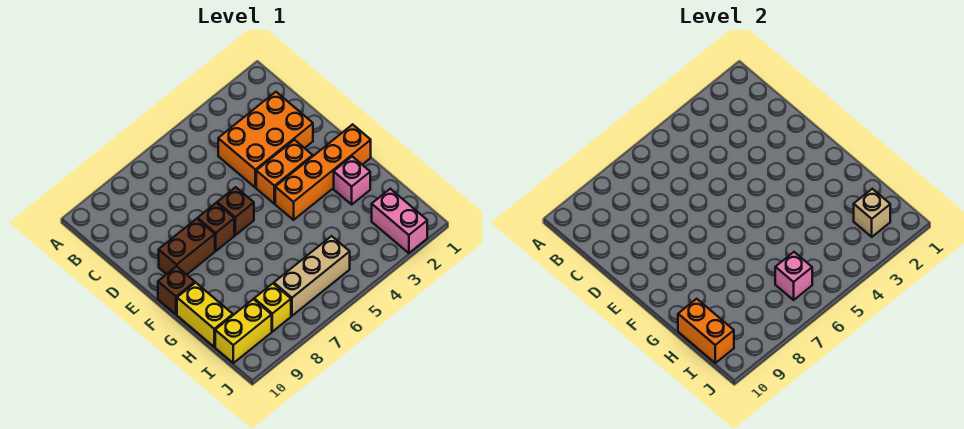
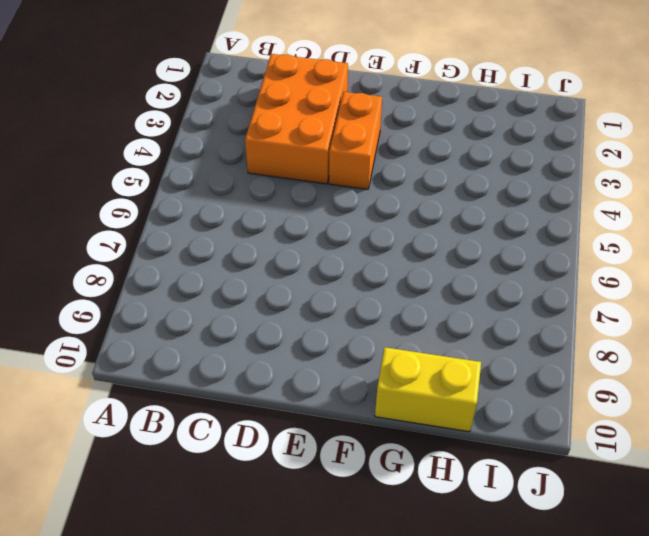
none -> brown 1x1 brick [217,187,254,235]
none -> brown 1x1 brick [198,203,234,251]
none -> brown 1x2 brick [159,219,215,275]

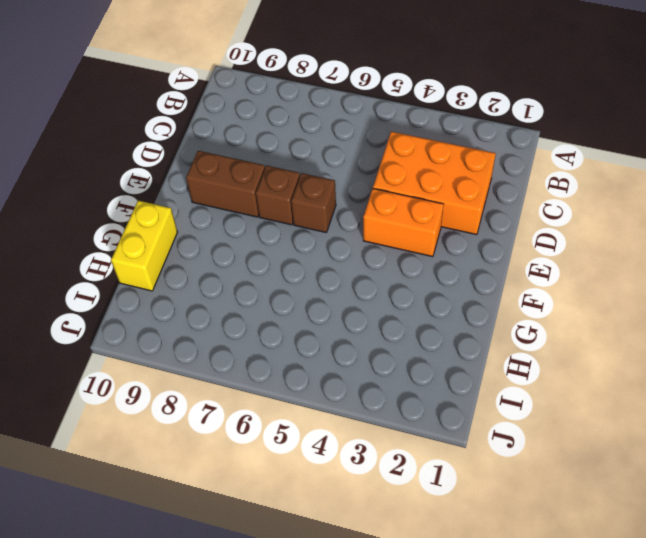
none -> orange 1x4 brick [275,124,371,220]
none -> brown 1x1 brick [158,266,195,315]
none -> pink 1x1 brick [334,157,370,204]

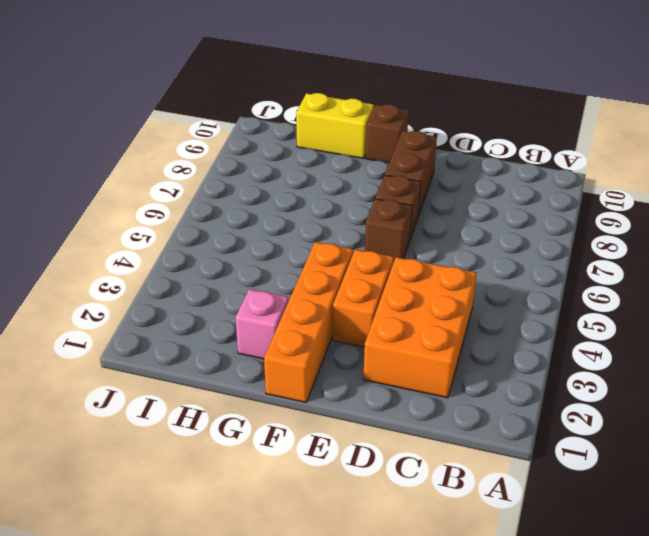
none -> pink 1x2 brick [372,189,427,253]
none -> tan 1x3 brick [274,236,350,316]
none -> yellow 1x1 brick [254,284,291,332]

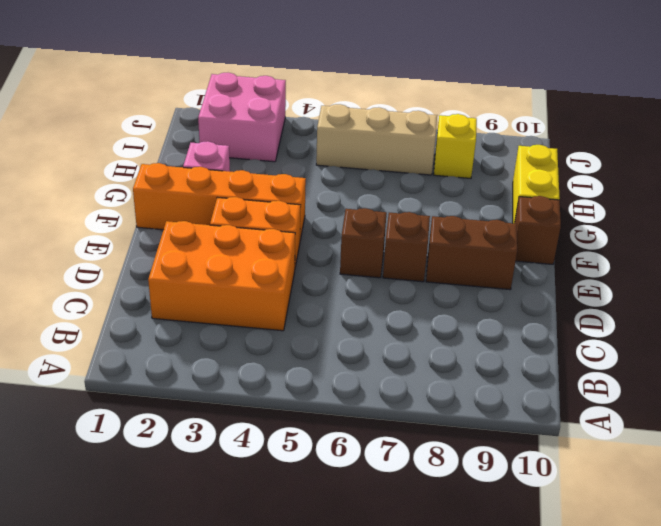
pink 2x2 brick [198,73,286,162] -> pink 1x2 brick [372,189,427,253]
none -> yellow 1x2 brick [215,299,272,363]
none -> orange 1x2 brick [678,299,734,363]
none -> tan 1x1 brick [854,189,890,237]

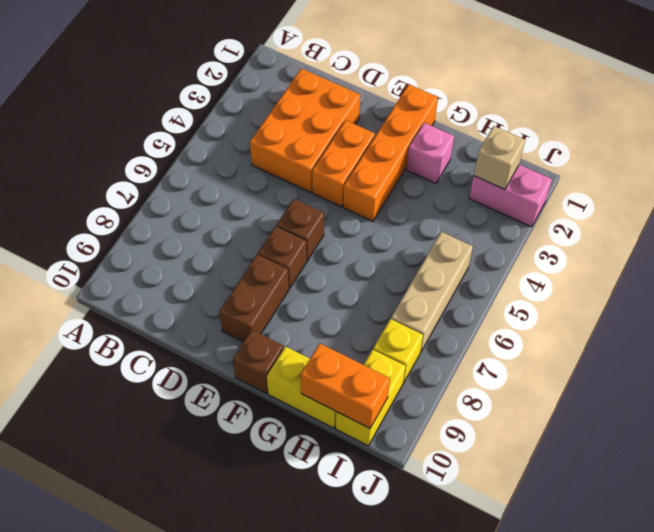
none -> pink 1x1 brick [775,252,812,300]

